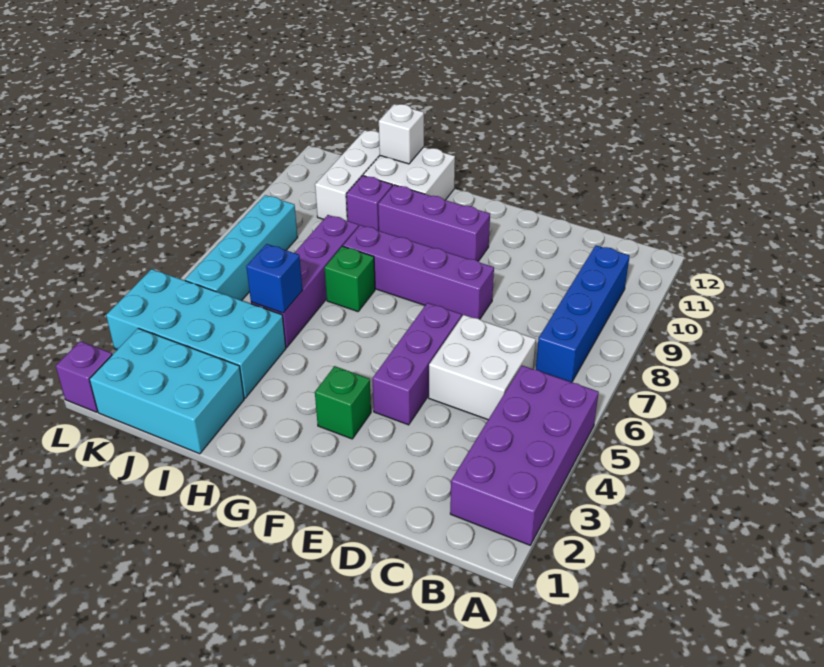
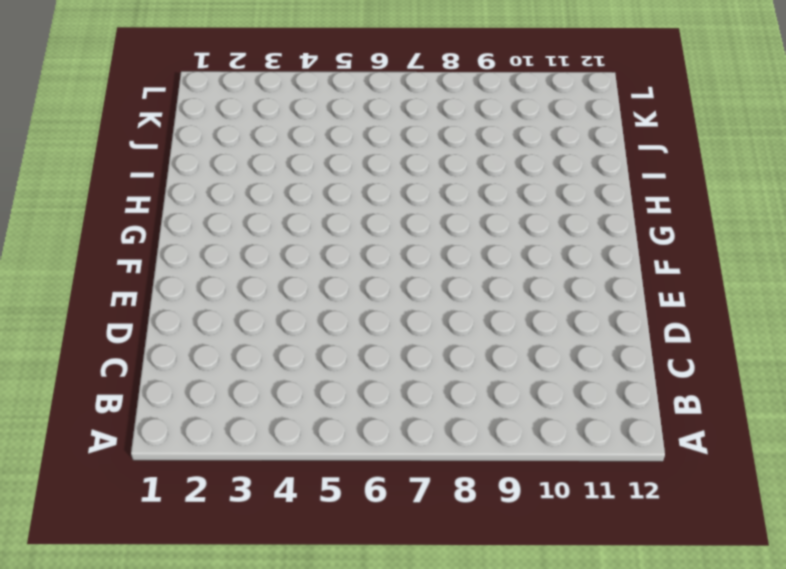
none -> purple 2x4 brick [450,366,599,545]
none -> blue 1x4 brick [536,245,630,382]
none -> white 2x2 brick [429,315,536,420]

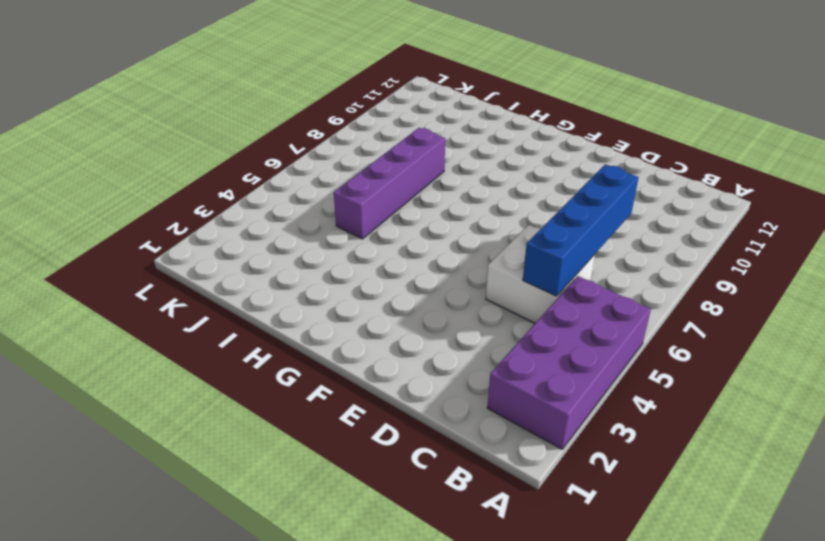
blue 1x4 brick [523,164,639,296] -> blue 1x4 brick moved to [536,245,630,382]
none -> purple 1x3 brick [373,303,462,425]
none -> purple 1x4 brick [343,225,494,319]
none -> green 1x1 brick [315,366,371,439]

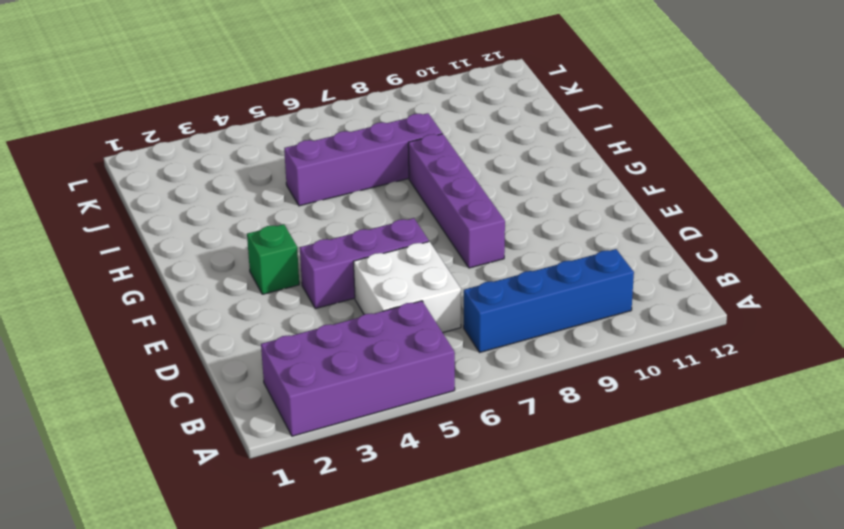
none -> purple 1x3 brick [378,185,490,261]
none -> green 1x1 brick [325,246,375,312]
none -> white 2x2 brick [363,147,455,200]

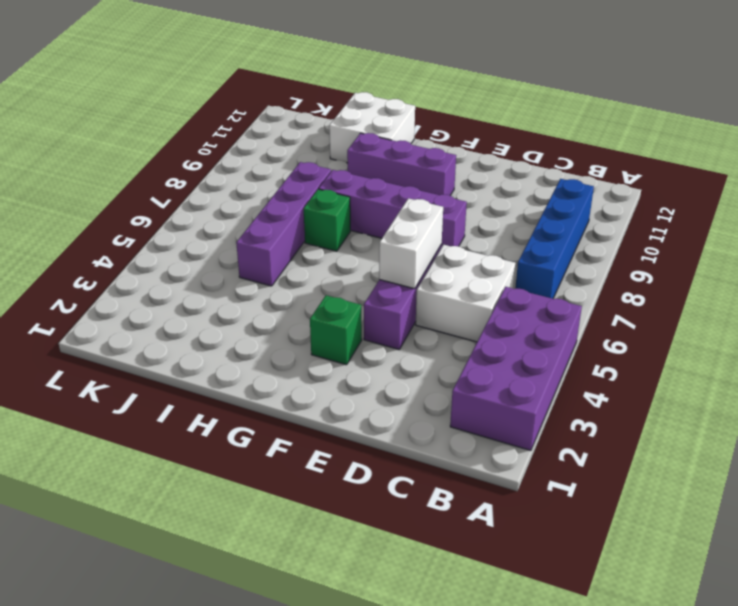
white 1x2 brick [379,198,443,289] -> none
none -> cyan 2x3 brick [89,328,244,454]
none -> cyan 2x4 brick [106,269,286,398]
none -> purple 1x1 brick [346,175,392,231]

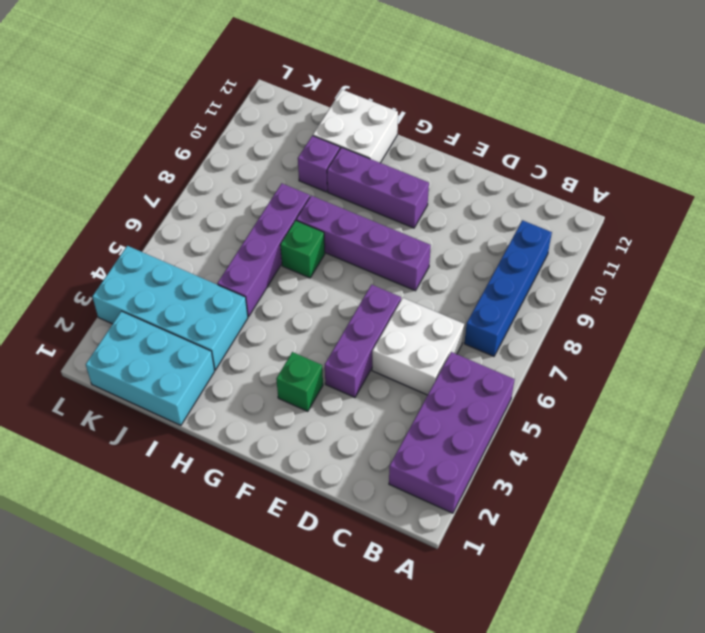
none -> white 1x3 brick [315,130,380,221]
none -> cyan 1x4 brick [185,195,298,300]
none -> purple 1x1 brick [56,341,112,412]

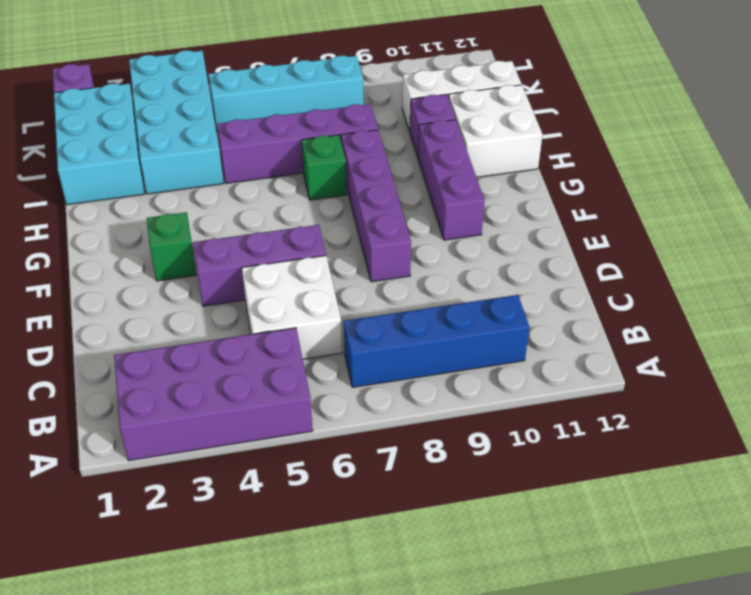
none -> blue 1x1 brick [246,244,303,313]
none -> white 1x1 brick [379,104,424,164]

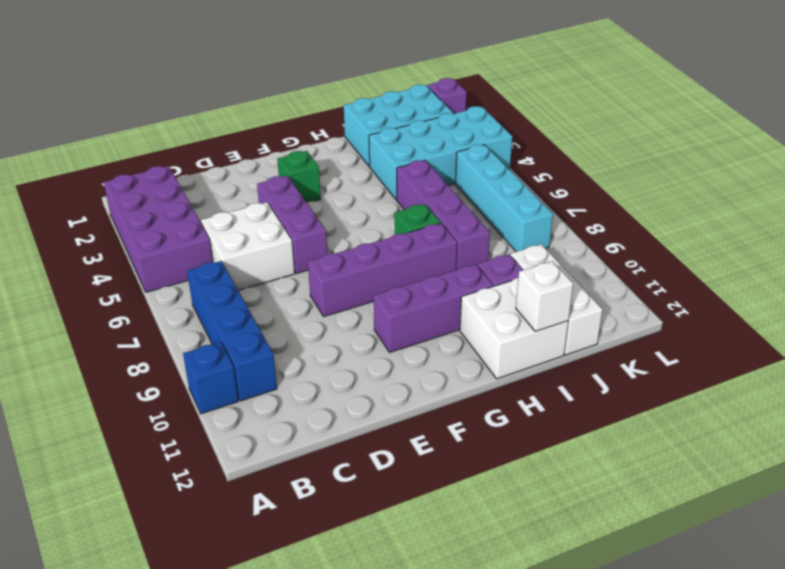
blue 1x1 brick [183,342,238,414] -> blue 1x1 brick moved to [246,244,303,313]

